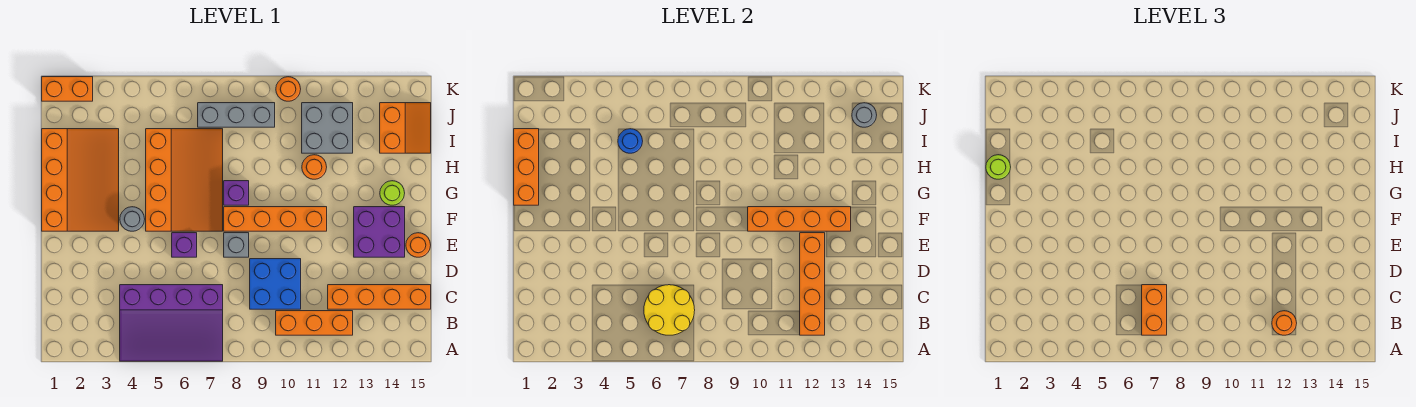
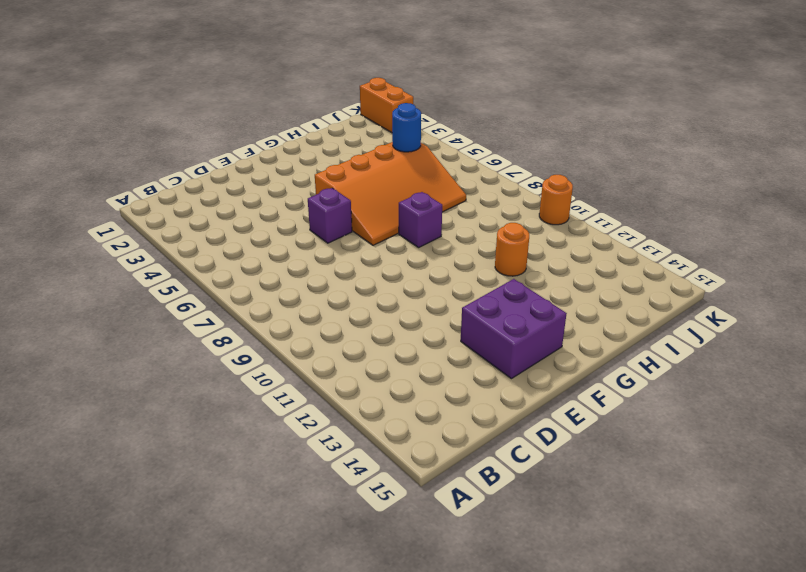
none -> purple 3x4 slope [120,285,223,361]
none -> orange 1x3 brick [276,311,353,335]
none -> blue 2x2 brick [250,259,301,309]

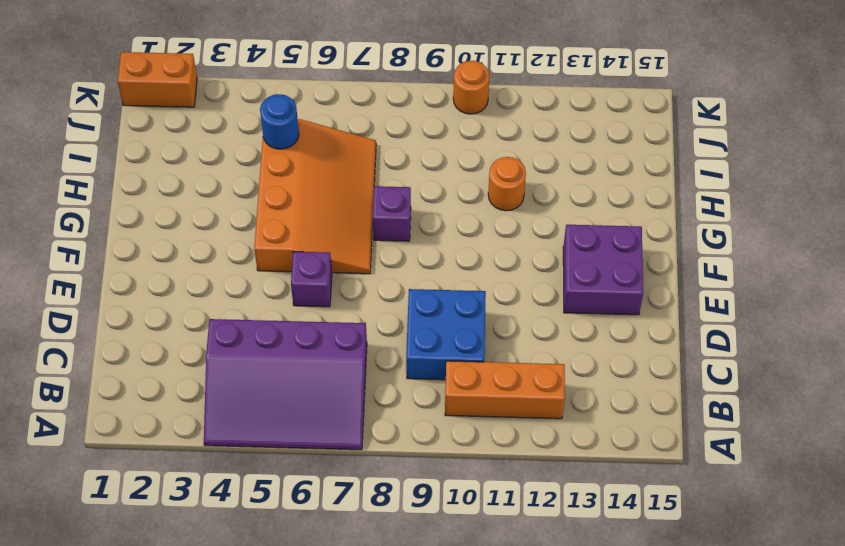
none -> orange 1x4 brick [328,285,431,309]
none -> grey 1x1 brick [224,233,249,257]
none -> orange 1x1 round brick [406,233,431,257]

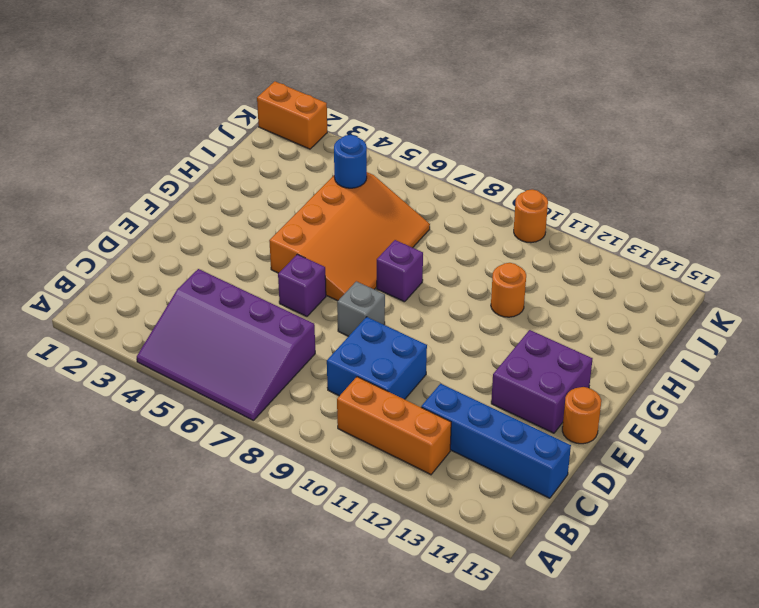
blue 1x4 brick [421,384,571,498] -> orange 1x4 brick [328,285,431,309]
none -> orange 3x4 slope [42,129,119,231]
none -> grey 1x1 round brick [120,207,145,231]
none -> orange 1x4 brick [224,207,327,231]

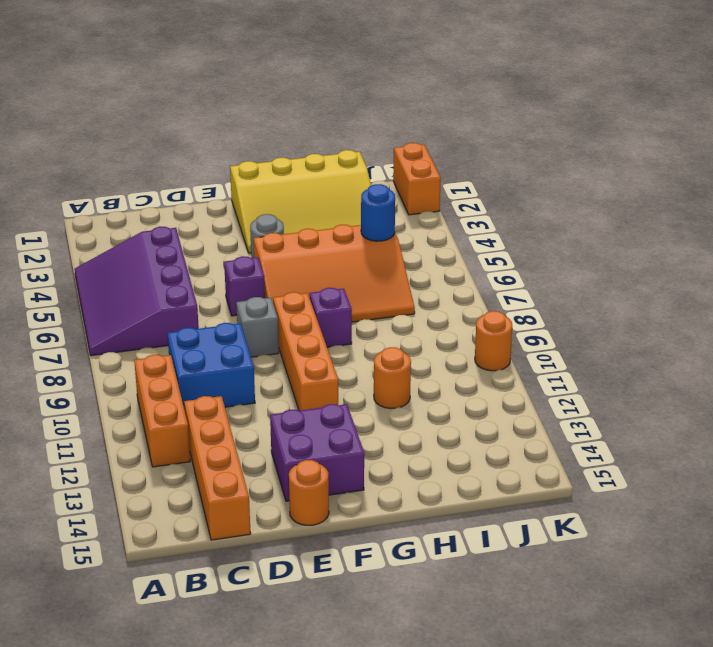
yellow 3x4 slope [230,150,371,253] -> orange 3x4 slope [42,129,119,231]
none -> lime 1x1 round brick [380,181,405,205]
none -> grey 2x2 brick [302,103,353,153]
none -> orange 2x2 slope [380,103,431,153]

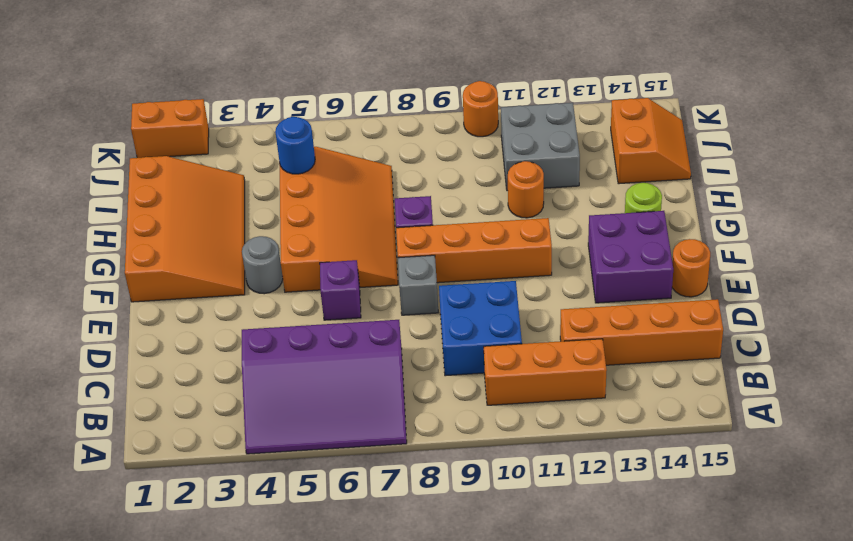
none -> grey 1x3 brick [198,103,275,127]
none -> yellow 2x2 round brick [644,285,695,335]
none -> orange 1x4 brick [800,233,825,335]

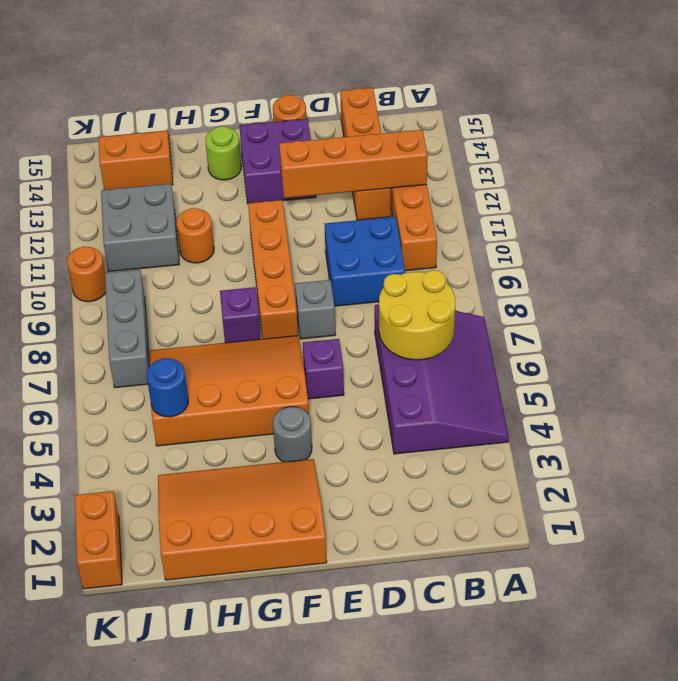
none -> orange 1x4 brick [748,207,851,231]
none -> orange 1x3 brick [514,129,539,205]
none -> grey 1x1 round brick [852,103,877,127]

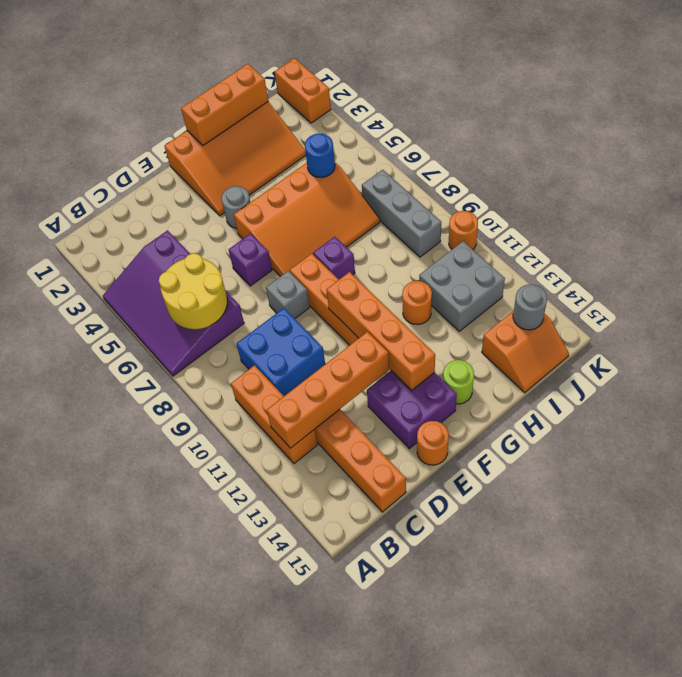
none -> orange 1x2 brick [1142,285,1167,335]
none -> orange 1x1 round brick [1272,311,1297,335]
none -> lime 1x1 round brick [986,155,1011,179]

